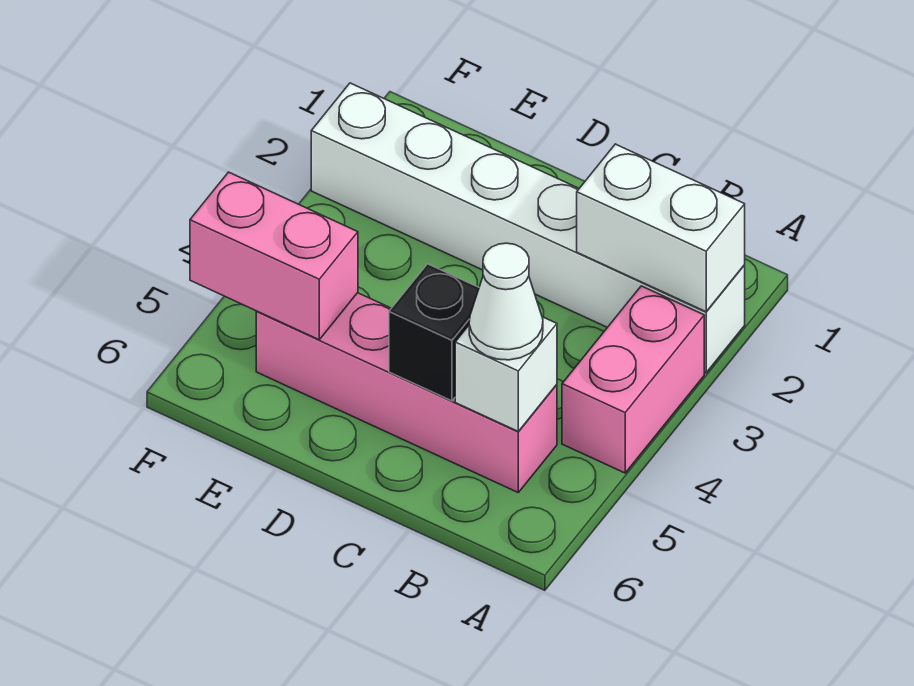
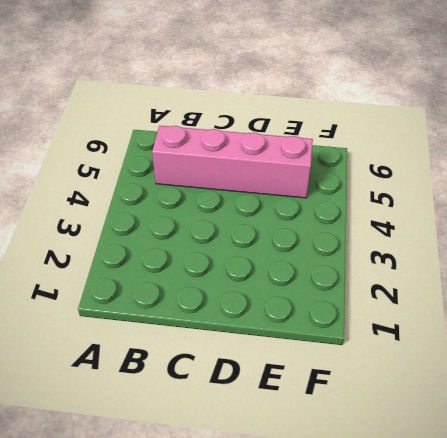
none -> white 1x6 brick [311,83,745,373]
none -> pink 1x2 brick [562,286,704,473]

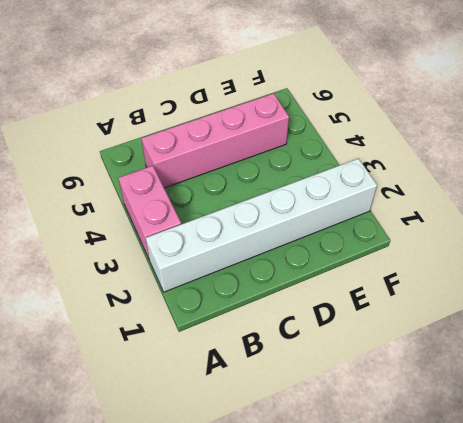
none -> white 1x2 brick [577,144,745,312]
none -> white 1x1 brick [455,317,557,432]

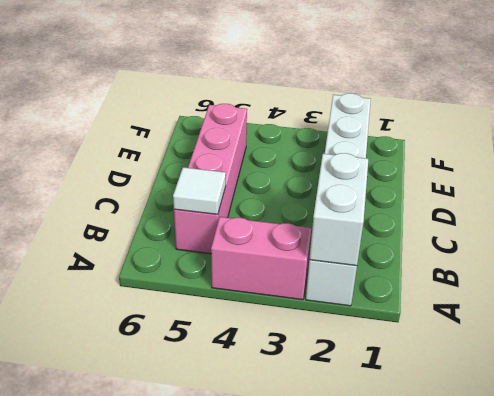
white 1x1 tile [173,167,226,214] -> white 1x1 brick [455,317,557,432]
none -> black 1x1 brick [389,264,479,401]
none -> pink 1x2 brick [190,172,358,340]

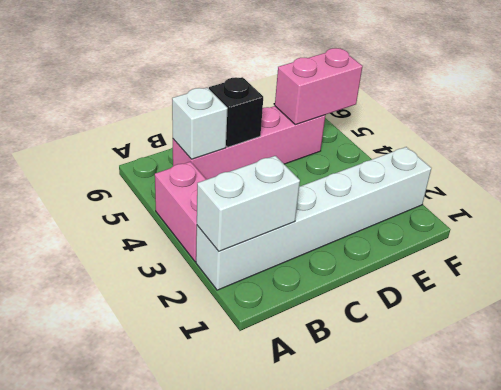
none -> white 1x1 cone [469,243,543,360]

